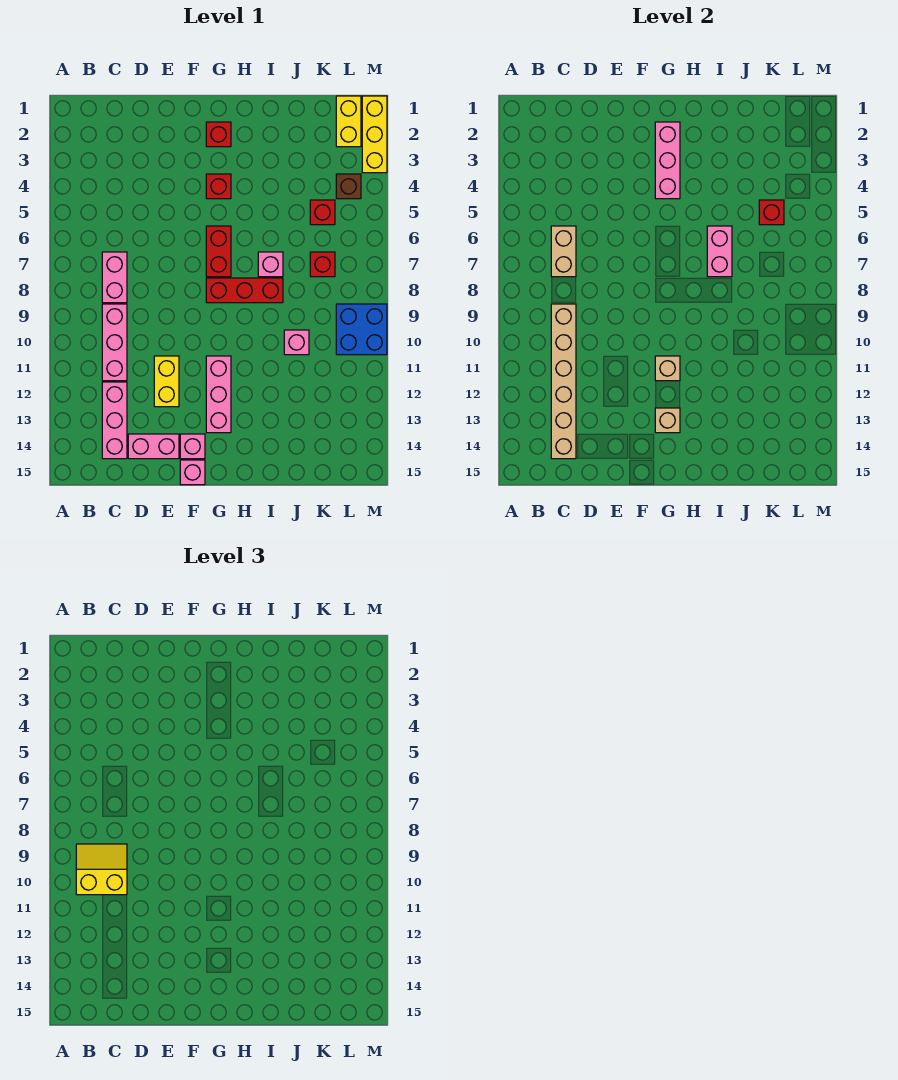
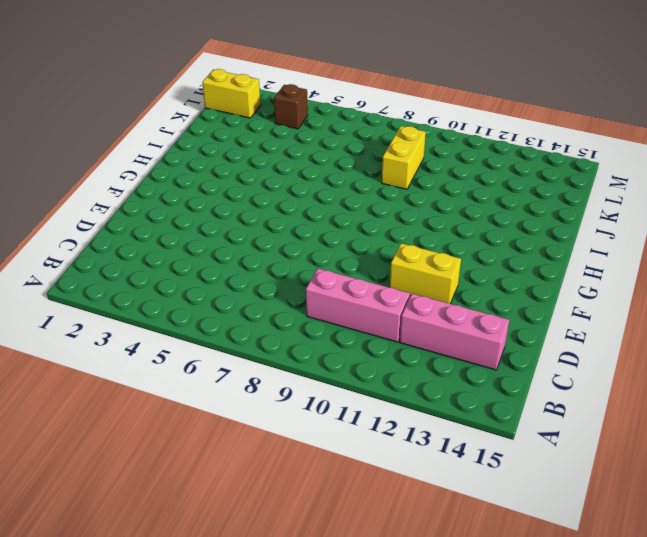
yellow 1x2 brick [382,126,426,189] -> none
none -> pink 1x2 brick [102,252,127,303]
none -> pink 1x2 brick [128,434,179,459]
none -> pink 1x1 brick [180,434,205,459]

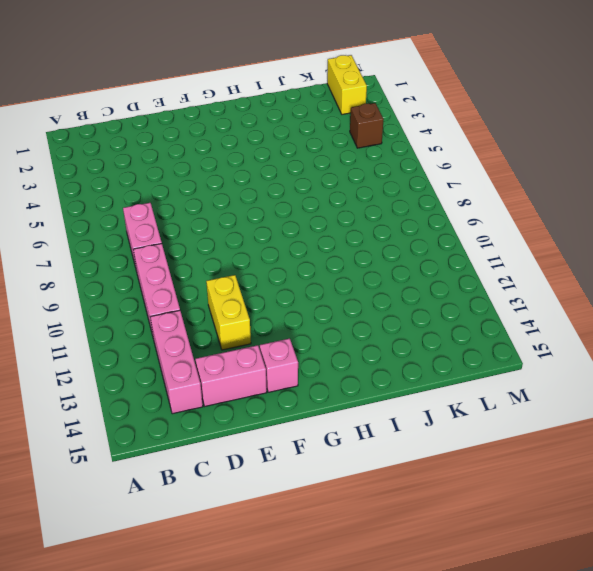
none -> pink 1x1 brick [180,460,205,485]
none -> red 1x1 brick [206,122,231,147]
none -> red 1x1 brick [206,174,231,199]

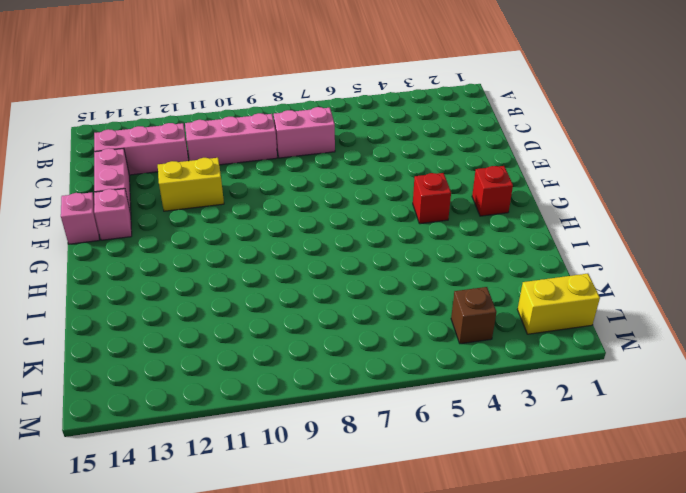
none -> red 1x2 brick [206,226,231,277]
none -> red 1x3 brick [206,278,283,303]
none -> pink 1x3 brick [206,356,231,433]

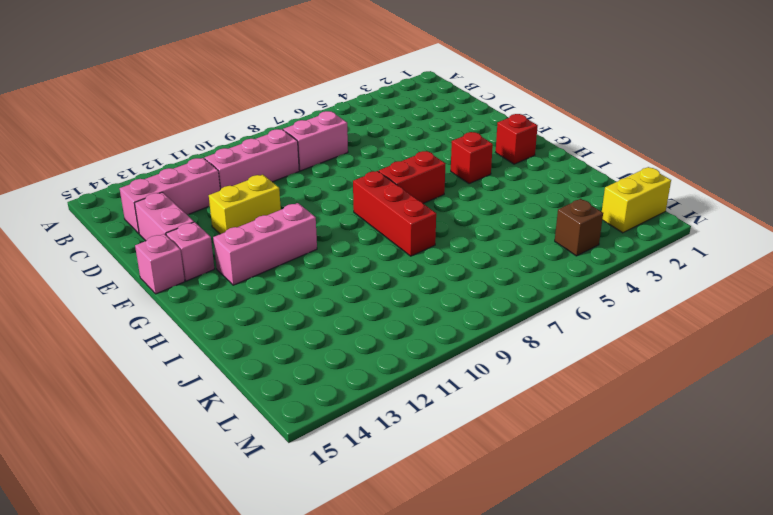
none -> pink 1x1 brick [258,252,283,277]
none -> pink 1x1 brick [284,330,309,355]
none -> red 1x1 brick [310,200,335,225]

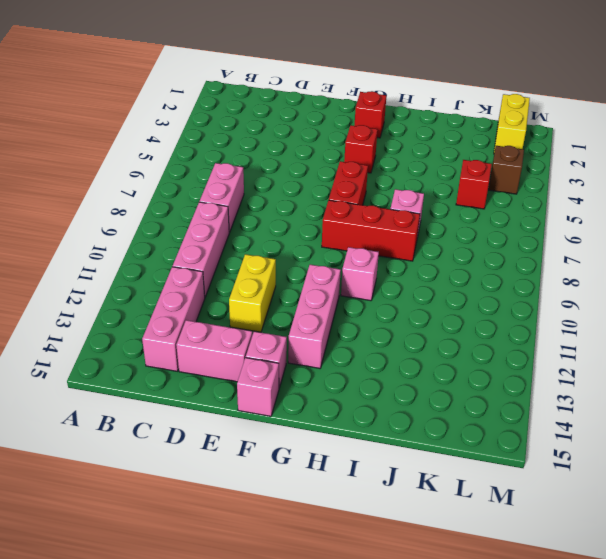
pink 1x1 brick [341,247,379,301] -> pink 1x1 brick moved to [284,330,309,355]
none -> red 1x1 brick [310,252,335,277]
none -> blue 2x2 brick [336,304,387,355]
none -> yellow 1x3 brick [362,96,387,173]

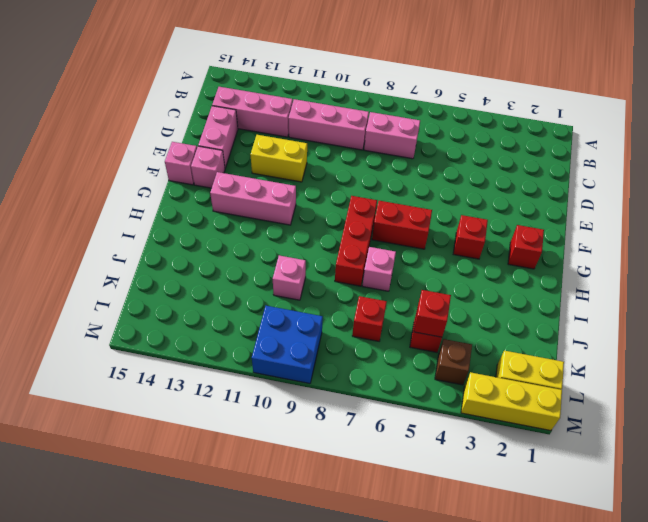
none -> tan 1x2 brick [551,226,576,277]
none -> tan 1x6 brick [551,304,576,459]
none -> pink 1x3 brick [655,122,680,199]

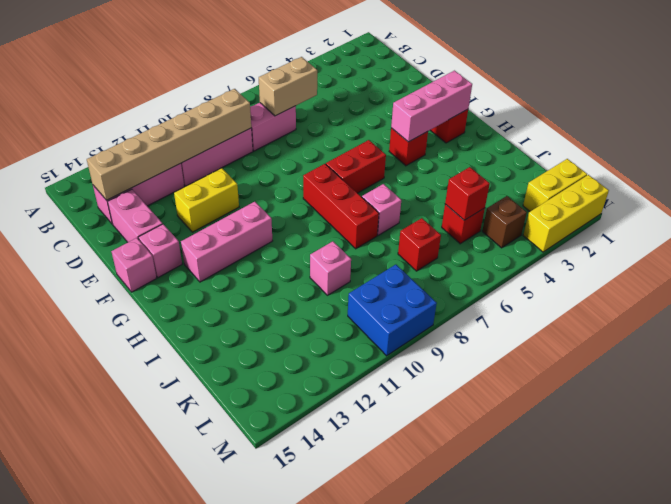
none -> tan 1x1 brick [655,356,680,381]
none -> tan 1x1 brick [655,408,680,433]
none -> pink 1x2 brick [707,226,732,277]

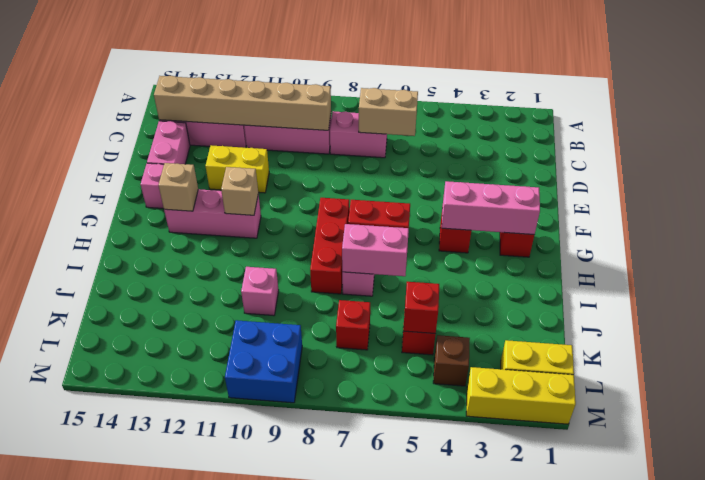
none -> pink 1x1 brick [180,460,205,485]
none -> yellow 2x2 slope [76,844,127,895]

